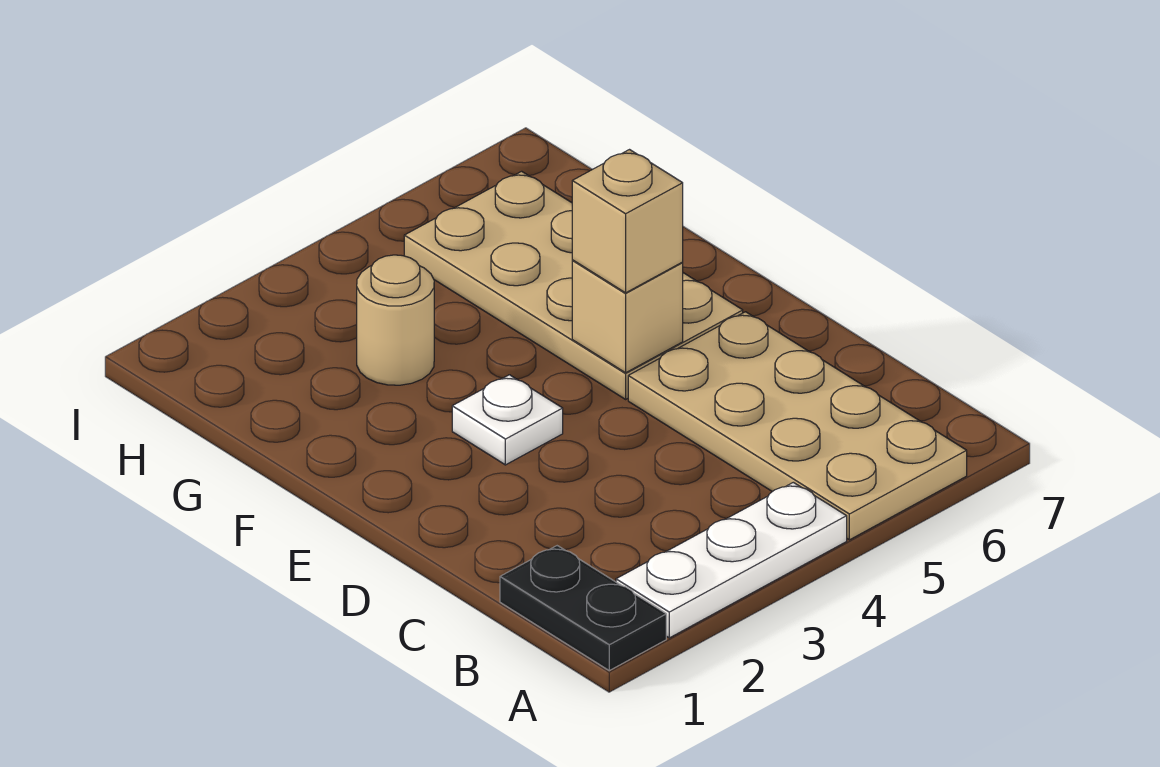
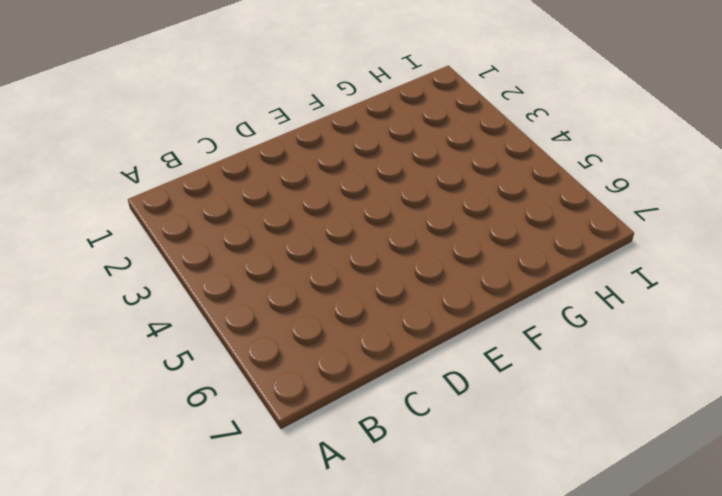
none -> black 1x2 plate [500,546,666,671]
none -> white 1x3 plate [616,482,847,638]

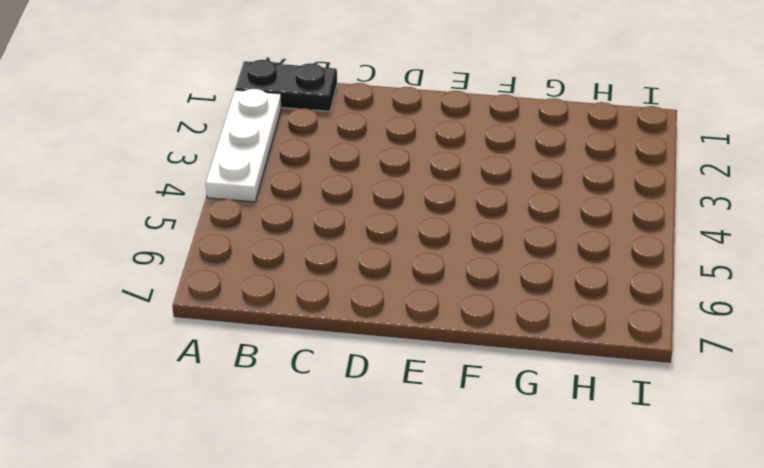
none -> tan 2x4 plate [628,312,967,540]
none -> white 1x1 plate [452,375,563,465]

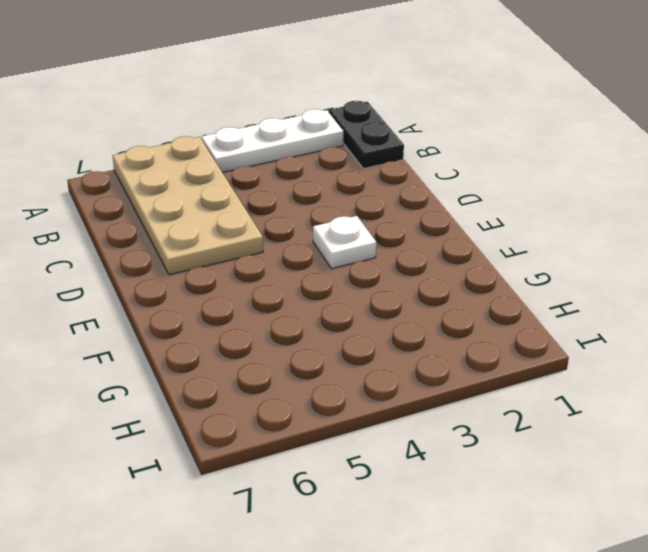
none -> tan 2x4 plate [404,171,743,399]
none -> tan 1x1 round brick [357,255,434,385]

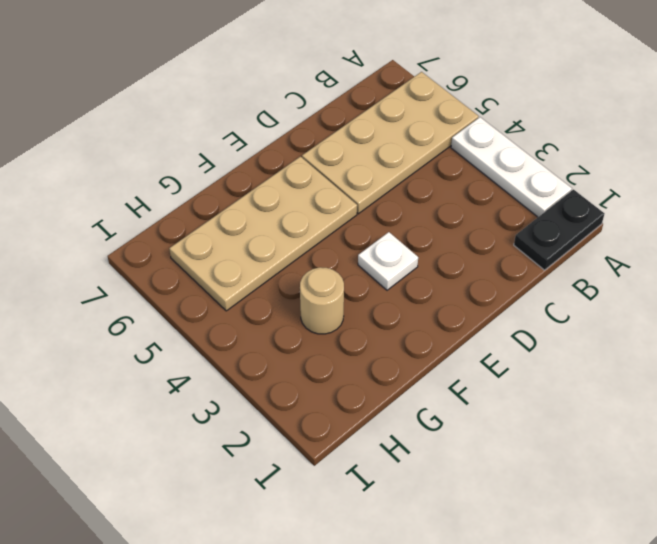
none -> tan 1x1 brick [572,260,683,373]
none -> tan 1x1 brick [572,150,683,293]

